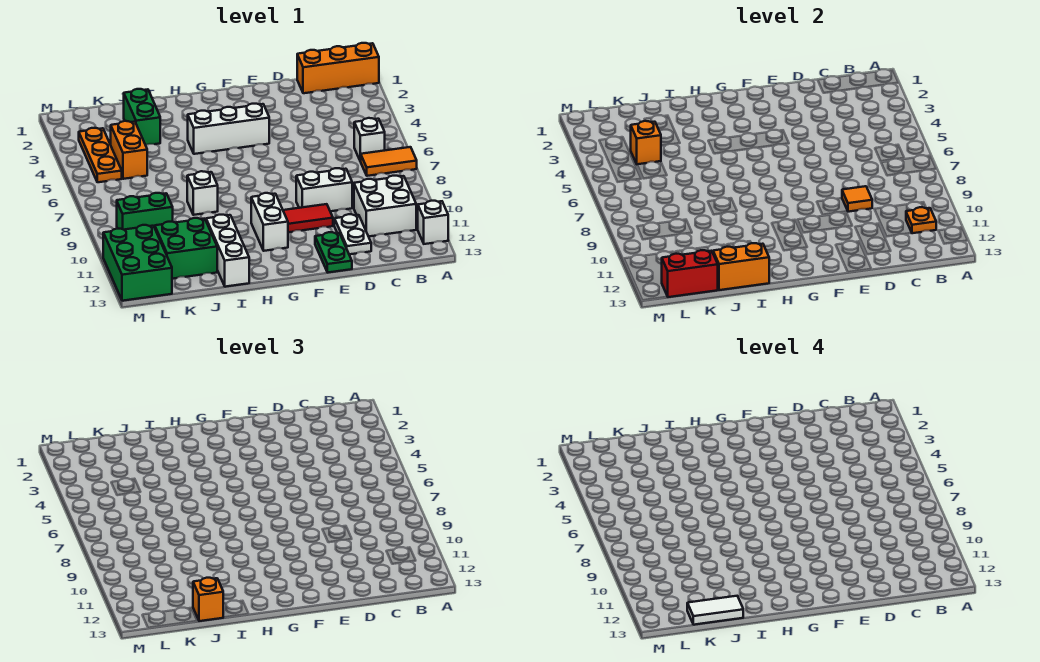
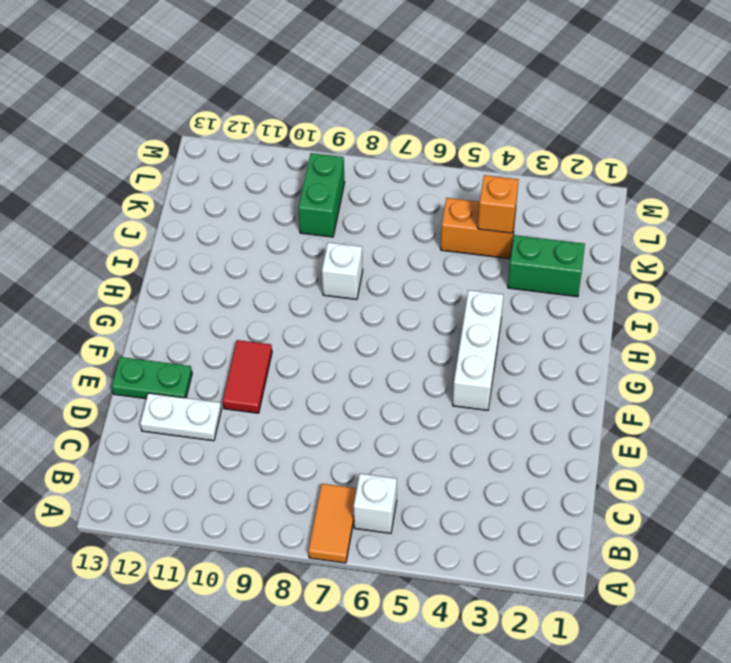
none -> orange 1x3 brick [297,43,379,93]
none -> white 1x1 brick [418,201,448,244]
none -> white 2x2 brick [354,176,416,237]

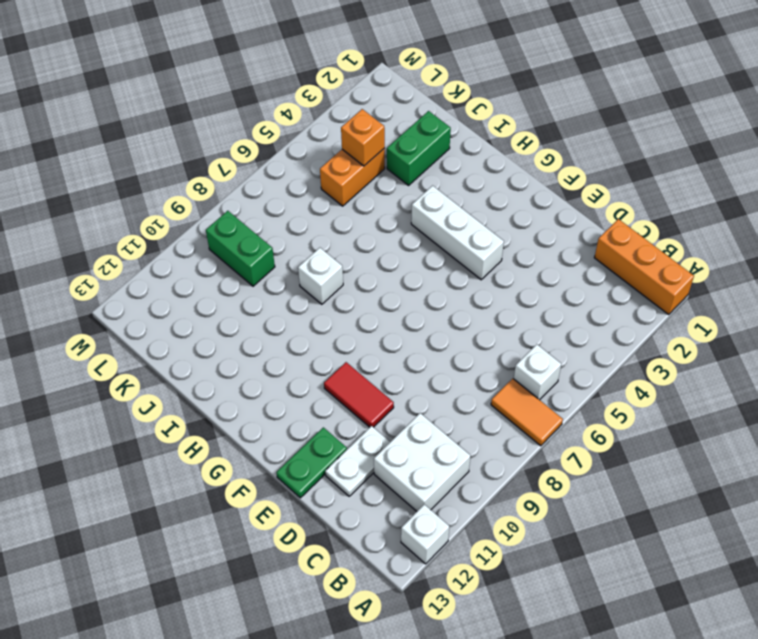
none -> white 1x2 brick [296,168,352,211]
none -> white 1x2 brick [251,193,288,251]
none -> white 1x3 brick [206,215,249,287]

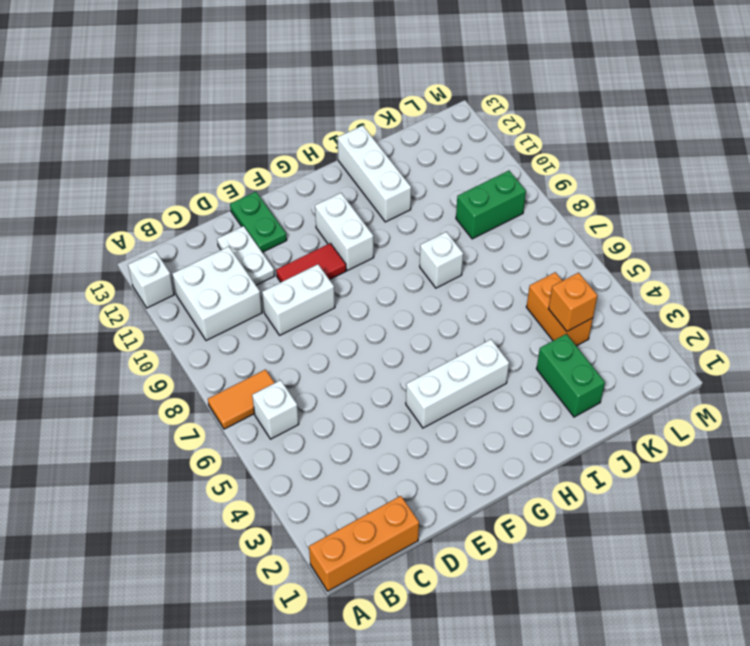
none -> green 2x2 brick [155,218,217,279]
none -> orange 1x3 plate [79,128,122,182]
none -> green 2x3 brick [103,225,172,301]

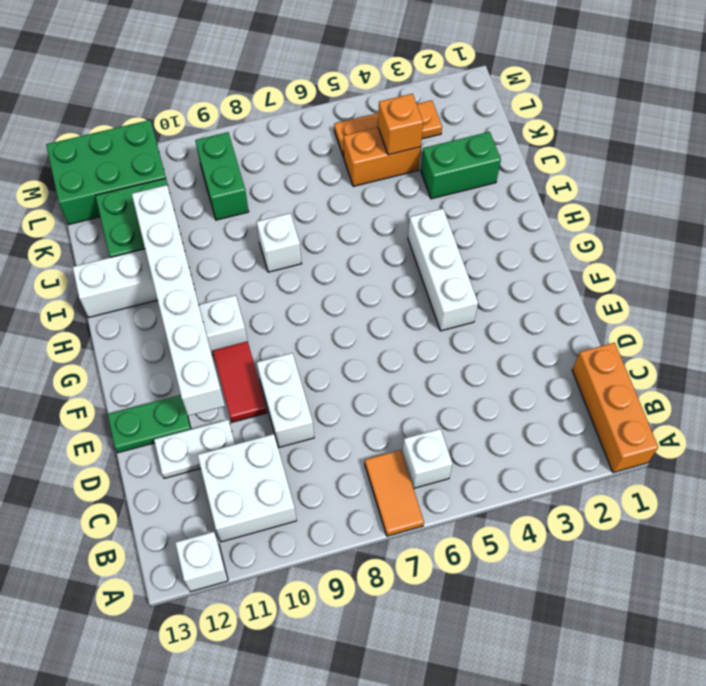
white 1x6 brick [132,185,225,416] -> none
none -> orange 1x1 plate [906,207,936,233]
none -> orange 1x1 tile [842,186,872,212]
none -> orange 1x2 brick [713,243,769,290]

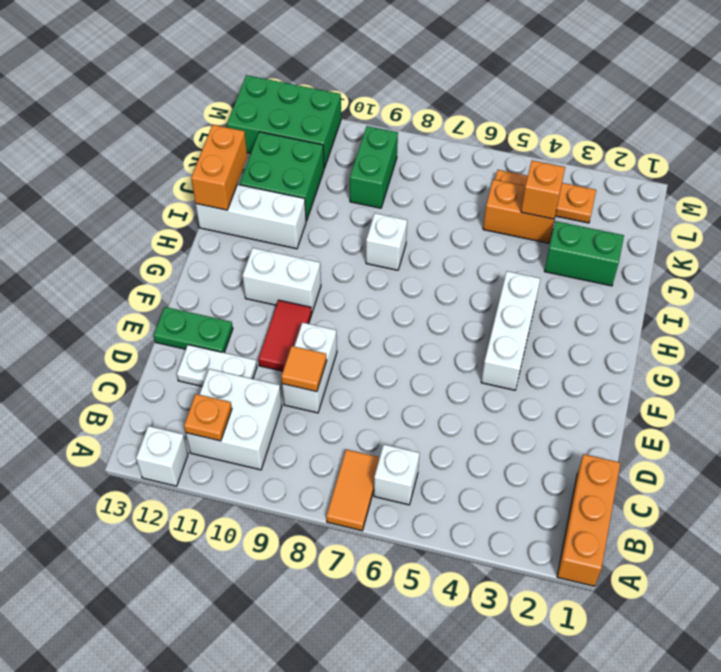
none -> red 1x2 brick [662,250,718,297]
none -> orange 1x1 brick [193,578,224,621]
none -> white 1x2 tile [687,596,743,625]

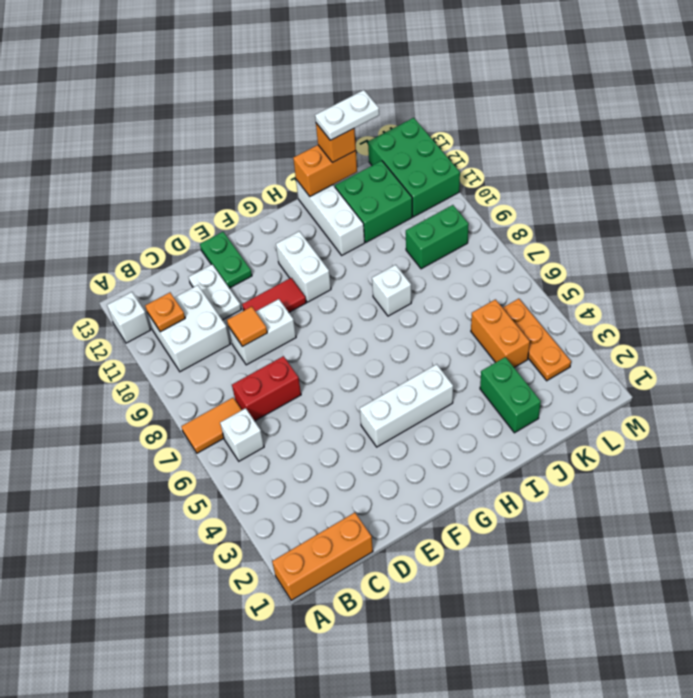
red 1x2 brick [232,356,301,421] -> red 1x2 brick moved to [662,250,718,297]
white 1x2 plate [315,90,379,140] -> white 1x2 tile [687,596,743,625]
none -> orange 1x1 brick [631,121,661,164]

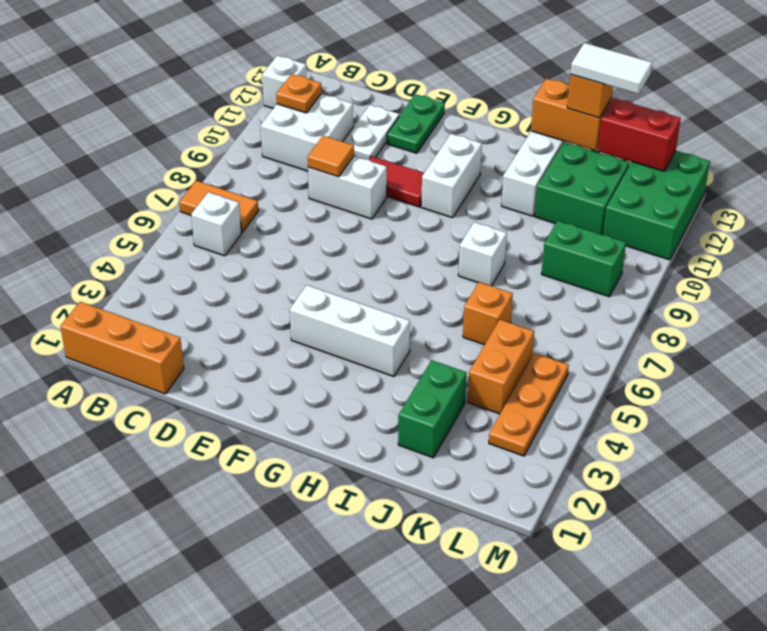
orange 1x1 brick [463,282,513,345] -> orange 1x1 brick moved to [631,121,661,164]

